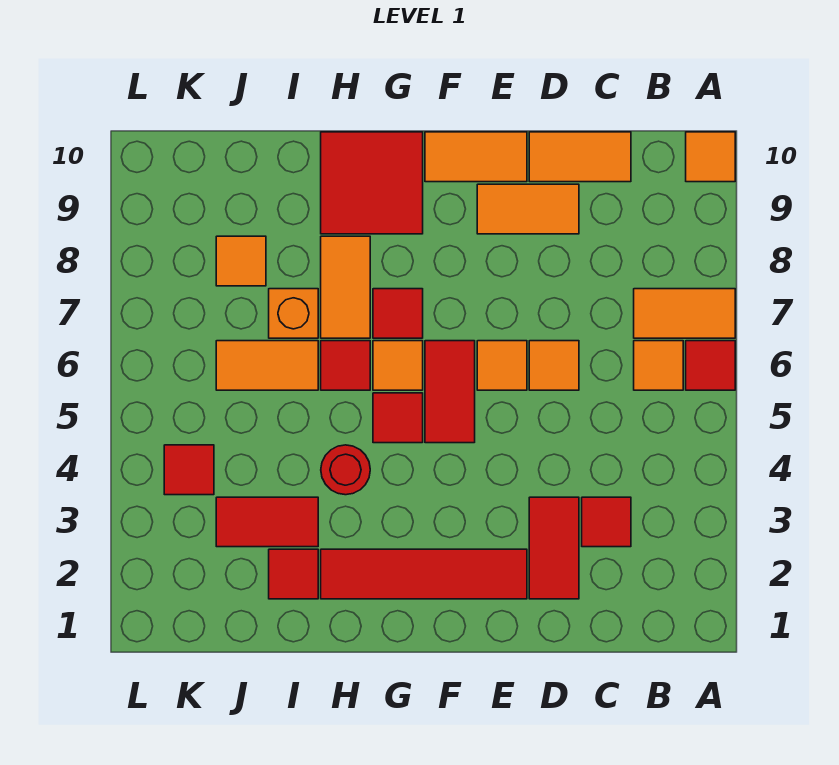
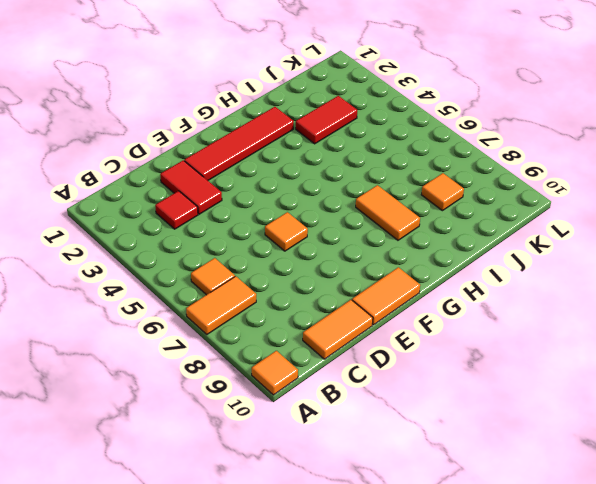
none -> red 1x1 tile [686,341,735,390]
none -> orange 1x1 tile [529,341,579,390]
none -> orange 1x2 tile [477,184,579,234]

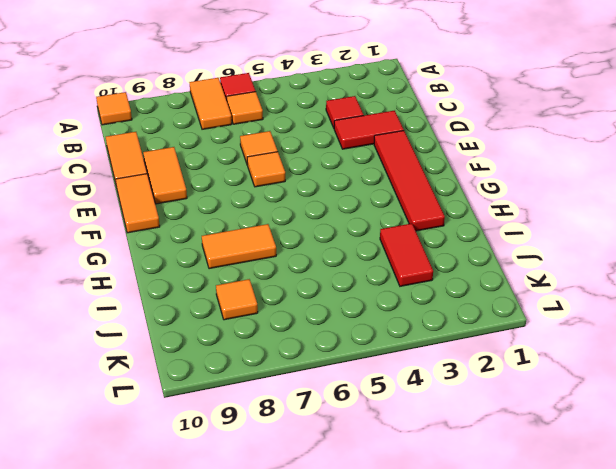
none -> red 1x2 tile [425,341,475,443]
none -> red 1x1 tile [373,393,423,443]
none -> orange 1x1 tile [373,341,423,390]

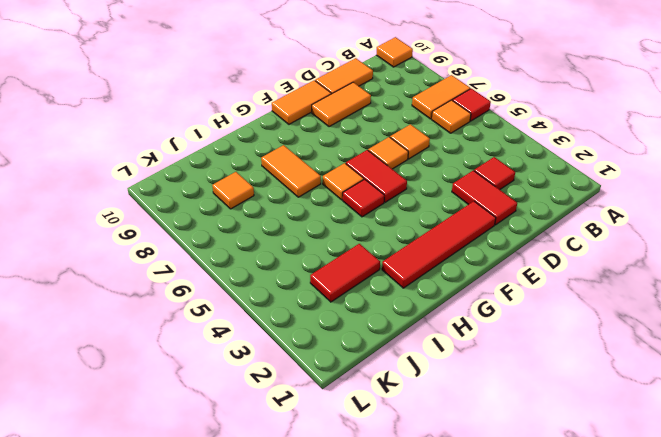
none -> red 1x1 tile [373,289,423,338]
none -> red 2x2 tile [321,132,423,234]
none -> red 1x1 round brick [321,445,370,495]

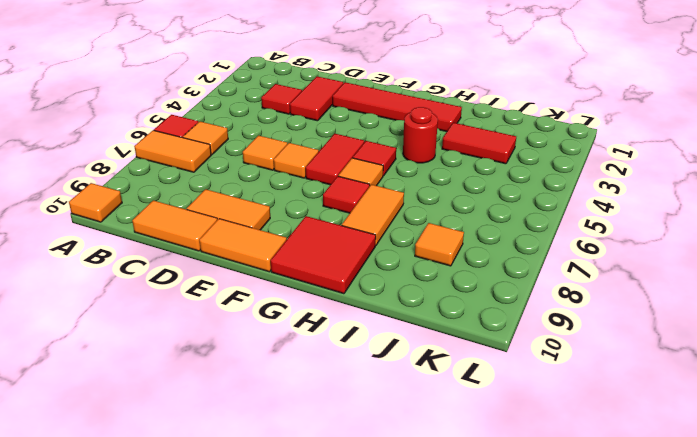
none -> red 1x1 tile [321,341,370,390]
none -> red 1x1 tile [269,549,318,599]
none -> orange 1x2 tile [216,341,318,390]

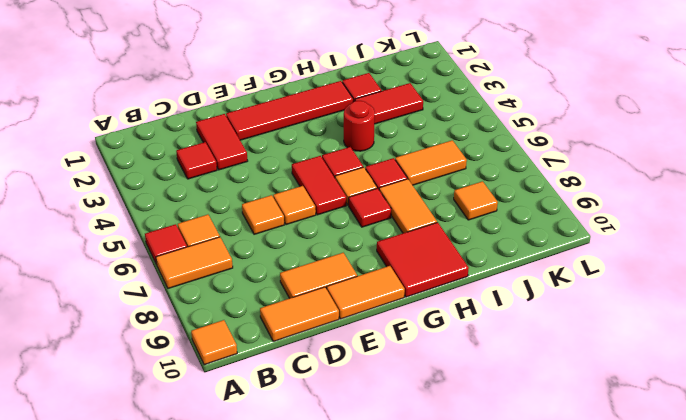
none -> orange 1x1 brick [269,289,318,338]
none -> red 1x1 tile [164,445,214,495]

